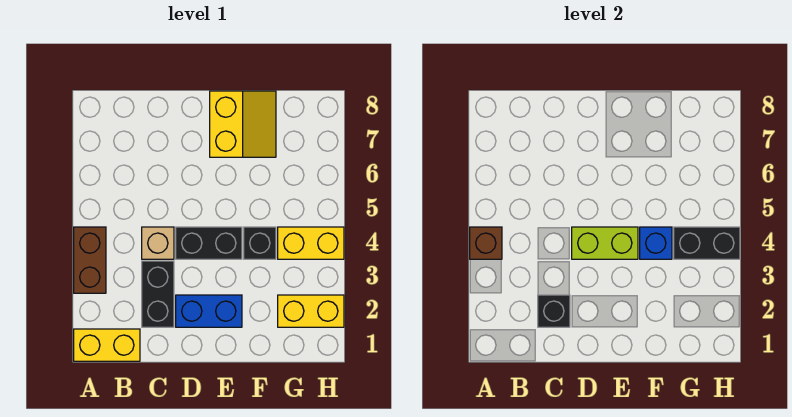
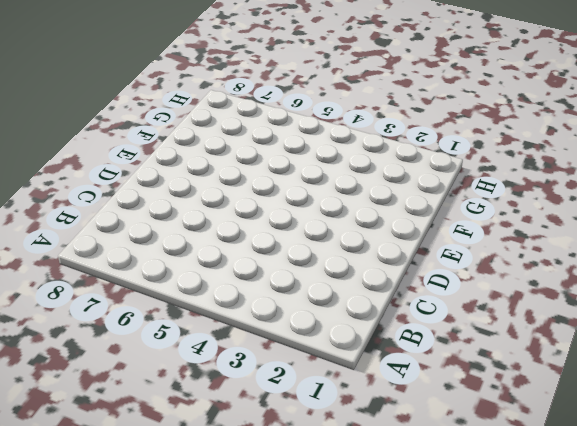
none -> yellow 1x2 brick [74,329,140,361]
none -> brown 1x2 brick [74,227,106,293]
none -> black 1x2 brick [142,261,174,327]

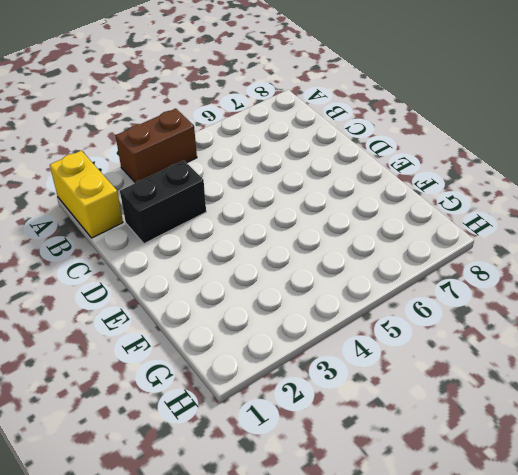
none -> tan 1x1 brick [142,227,174,259]
none -> blue 1x2 brick [176,295,242,327]
none -> black 1x2 brick [176,227,242,259]

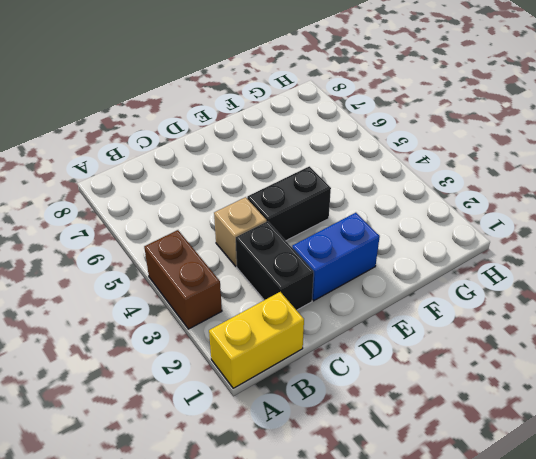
none -> yellow 2x2 slope [210,91,276,157]
none -> black 1x1 brick [244,227,276,259]
none -> yellow 1x2 brick [278,295,344,327]

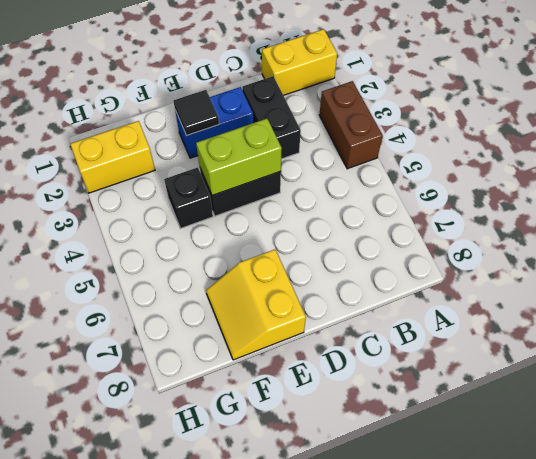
black 1x1 tile [174,90,219,136] -> none
none -> tan 1x1 brick [142,227,174,259]
none -> yellow 1x2 brick [278,227,344,259]
none -> brown 1x1 brick [470,227,502,259]

